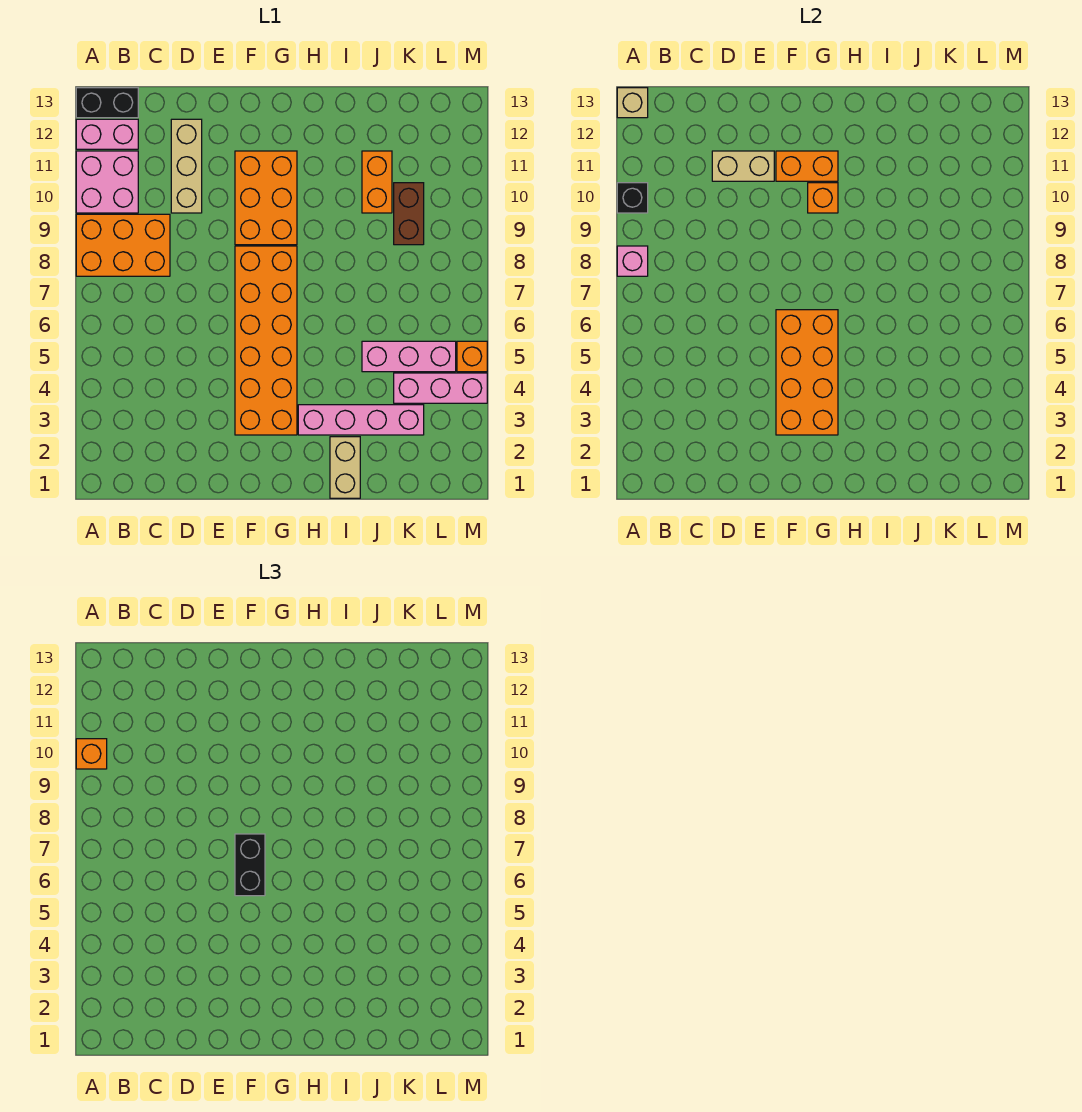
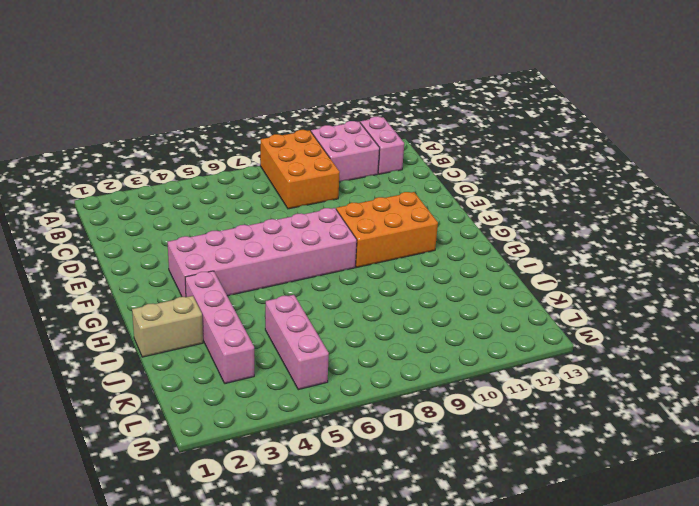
pink 2x6 brick [168,208,357,297] -> orange 2x6 brick [235,246,297,435]
none -> black 1x2 brick [76,88,138,118]
none -> tan 1x3 brick [171,119,202,213]
none -> orange 1x2 brick [362,151,392,213]

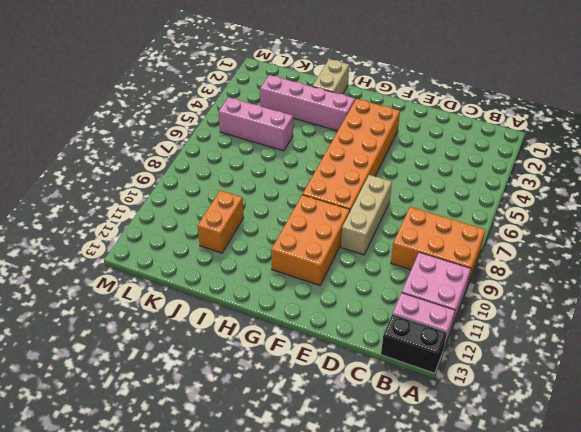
tan 1x3 brick [341,175,392,255] -> tan 1x3 brick moved to [171,119,202,213]
none -> pink 1x3 brick [394,373,487,403]
none -> brown 1x2 brick [394,183,424,245]
none -> orange 1x1 brick [457,341,487,372]

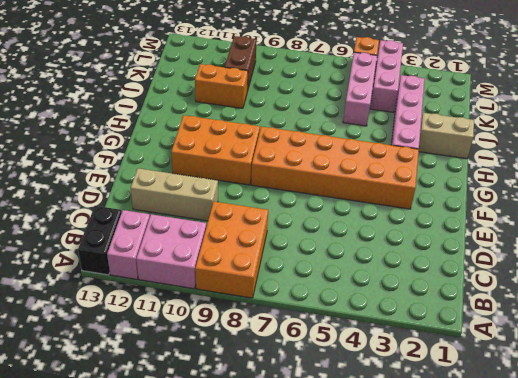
brown 1x2 brick [225,36,257,91] -> brown 1x2 brick turned to [394,183,424,245]
none -> pink 1x1 brick [617,246,648,276]
none -> black 1x1 brick [617,183,648,213]
none -> tan 1x1 brick [617,88,648,118]

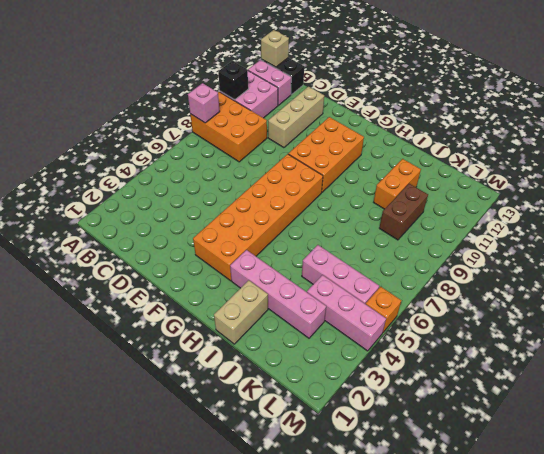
none -> tan 1x2 brick [712,151,774,181]
none -> orange 2x4 brick [776,310,838,435]
none -> orange 1x2 brick [776,151,838,181]

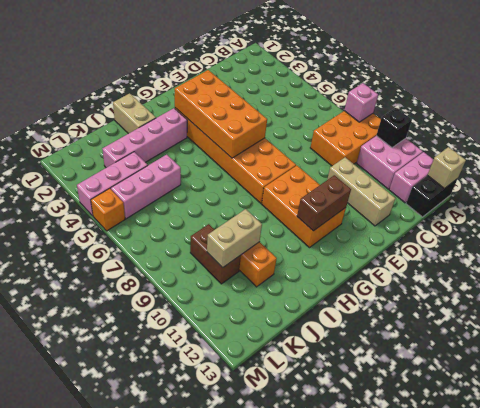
brown 1x2 brick [297,175,351,231] -> orange 1x2 brick [776,151,838,181]
tan 1x2 brick [207,209,262,268] -> tan 1x2 brick moved to [712,151,774,181]
none -> orange 1x1 brick [808,183,838,213]
none -> orange 1x1 brick [76,739,107,769]
none -> black 1x2 brick [235,834,265,896]

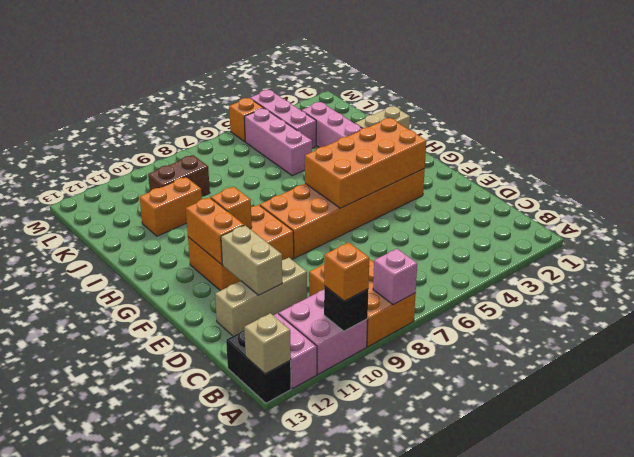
none -> black 1x2 brick [235,834,265,896]

